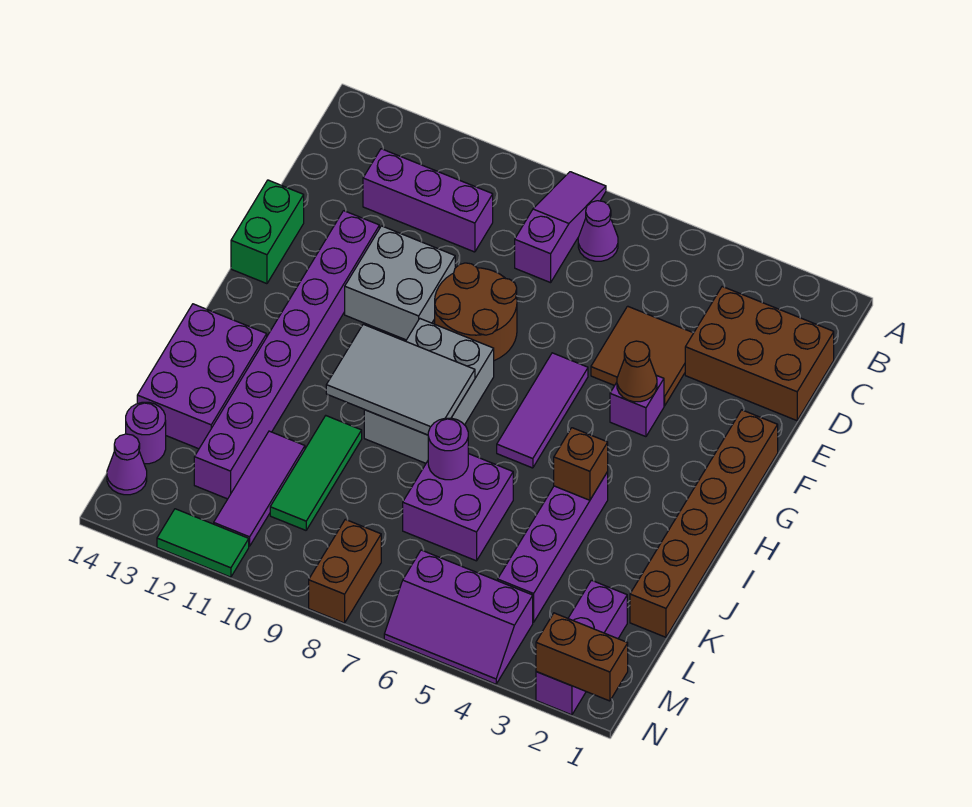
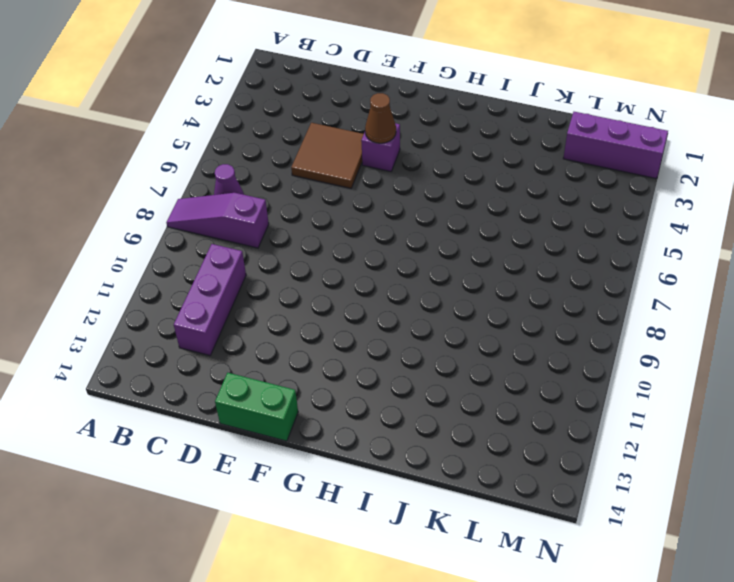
none -> brown 2x3 brick [685,286,834,421]
none -> brown 2x2 round brick [435,263,517,361]
none -> grey 2x2 brick [345,226,455,340]

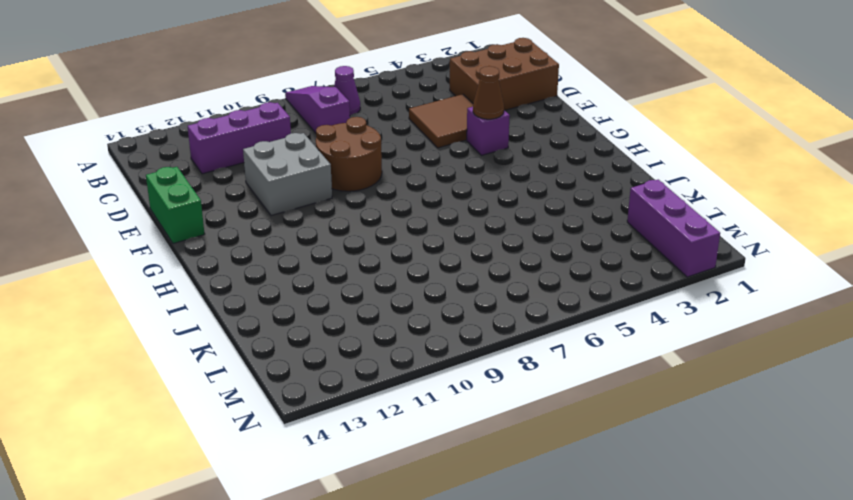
none -> purple 1x8 brick [194,211,379,499]
none -> brown 1x6 brick [630,410,778,637]
none -> purple 1x3 tile [497,353,588,468]

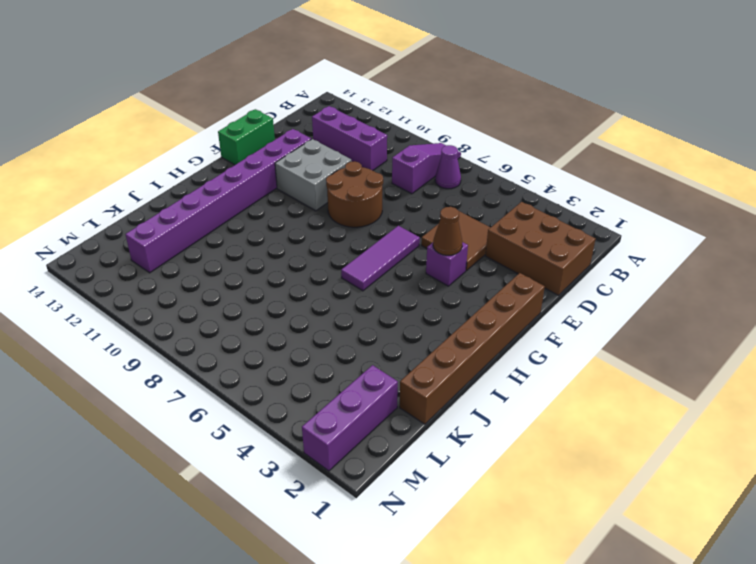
none -> grey 2x3 brick [364,319,494,463]
none -> purple 1x4 brick [498,472,608,622]
none -> purple 2x3 brick [137,304,267,449]

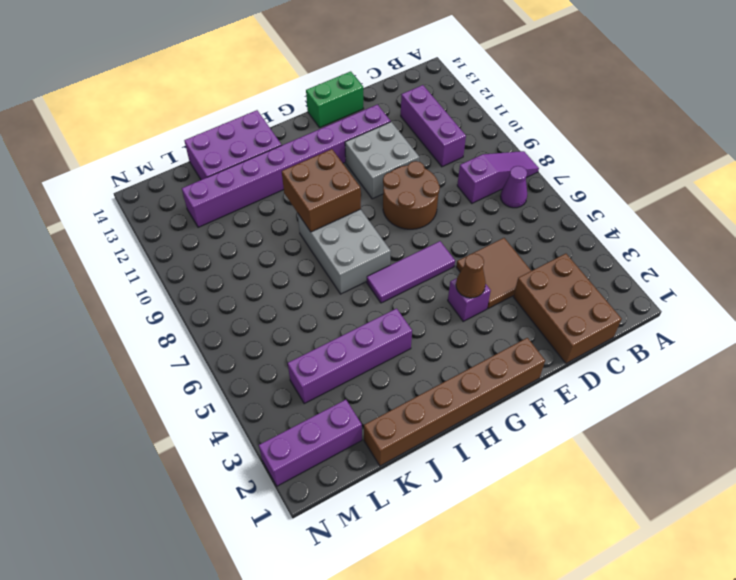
grey 2x3 brick [298,209,391,294] -> grey 2x3 brick turned to [364,319,494,463]
brown 2x2 brick [282,149,361,232] -> grey 2x3 tile [326,324,475,435]
none -> purple 2x2 brick [403,454,513,561]
none -> green 1x3 tile [270,416,362,530]
none -> purple 1x3 tile [214,431,305,546]

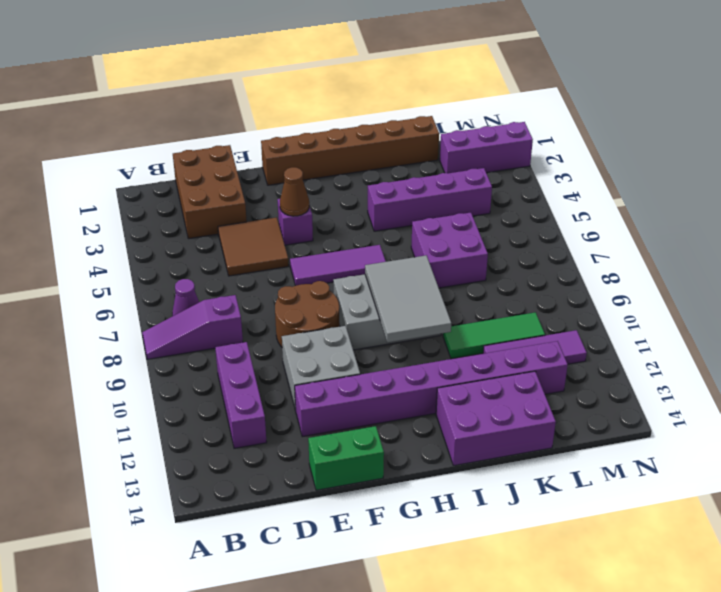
none -> purple 1x1 round brick [126,402,166,464]
none -> purple 2x3 slope [384,550,533,684]
none -> brown 1x2 brick [309,519,381,623]

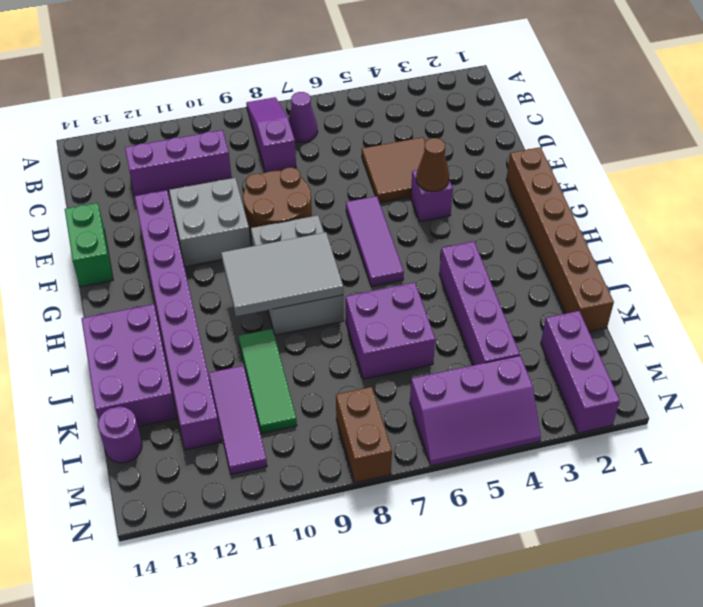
none -> brown 2x3 brick [685,286,834,421]
none -> purple 1x1 cone [107,434,147,495]
none -> green 1x2 tile [157,509,249,577]

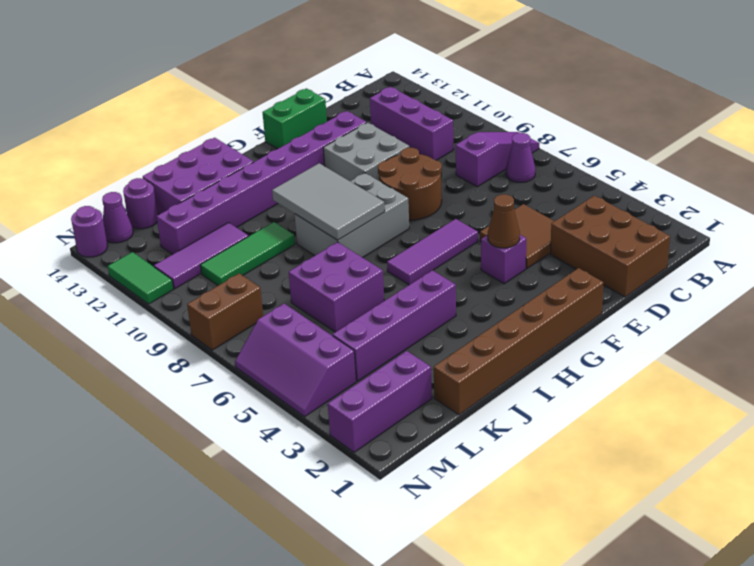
purple 1x1 round brick [71,206,107,257] -> purple 1x1 round brick moved to [428,418,468,480]
none -> brown 1x1 brick [554,428,608,500]
none -> brown 1x2 brick [536,613,628,701]

